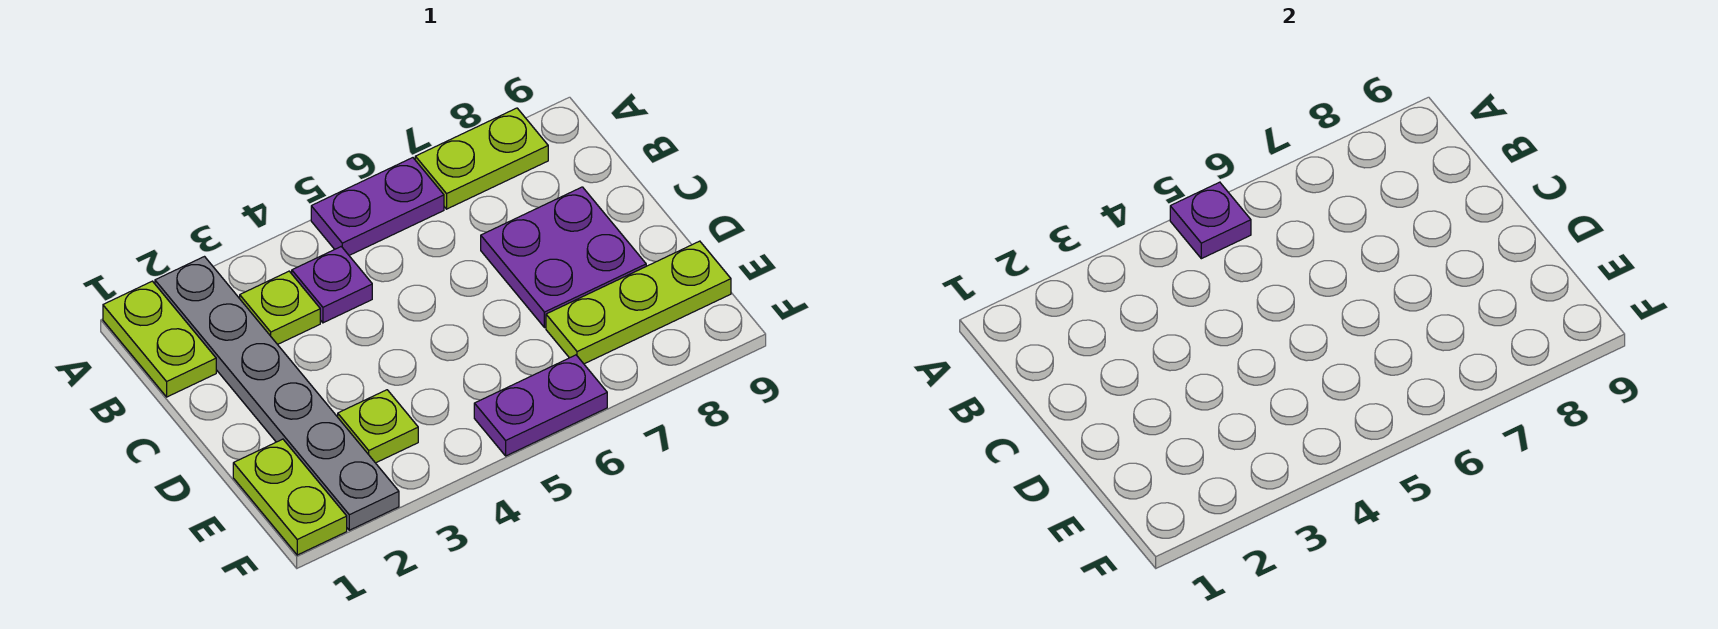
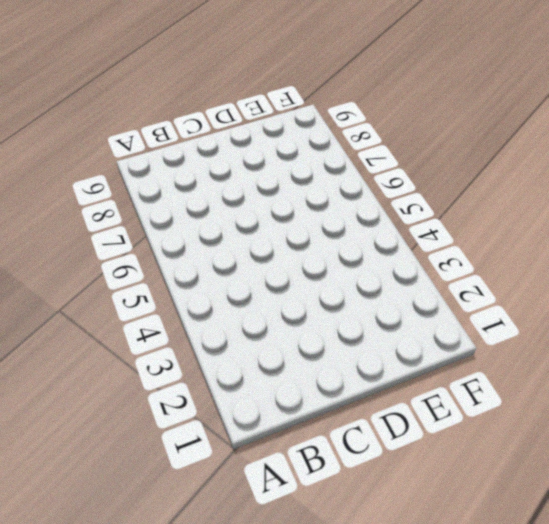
none -> lime 1x2 plate [103,281,216,397]
none -> grey 1x6 plate [155,257,399,530]
none -> purple 1x2 plate [311,158,444,255]

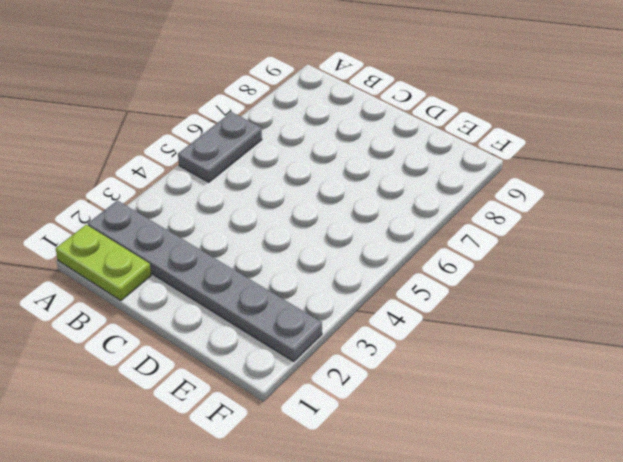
grey 1x2 plate [178,112,262,182] -> purple 1x2 plate [311,158,444,255]
none -> lime 1x2 plate [415,108,548,209]
none -> lime 1x1 plate [240,271,320,344]
none -> purple 1x1 plate [292,247,372,323]

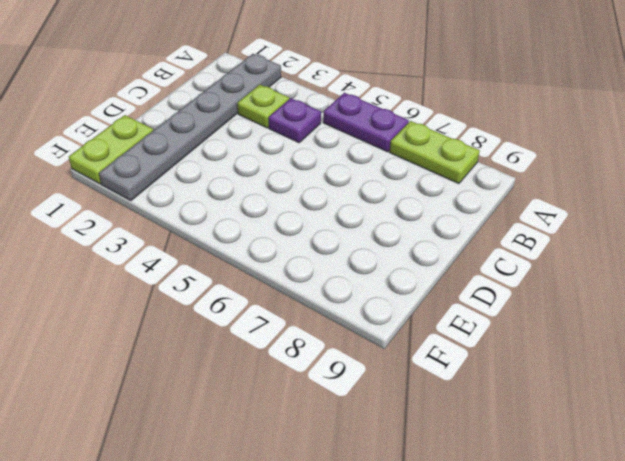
none -> lime 1x2 plate [103,281,216,397]
none -> purple 2x2 plate [481,187,646,328]
none -> lime 1x1 plate [338,390,418,463]

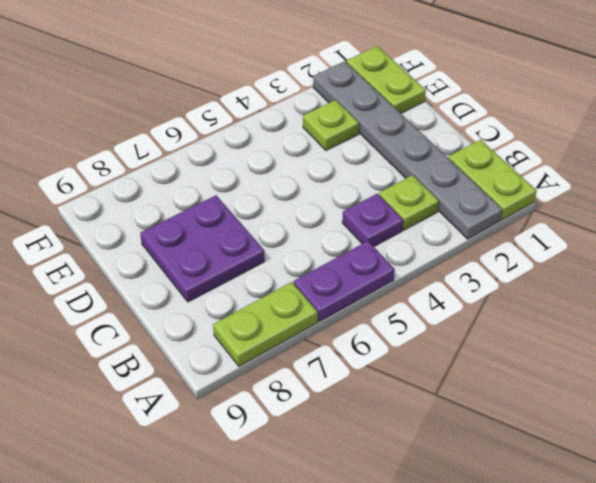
none -> lime 1x3 plate [546,241,731,364]
none -> purple 1x2 plate [474,355,607,456]
none -> purple 1x1 plate [1170,182,1251,259]

